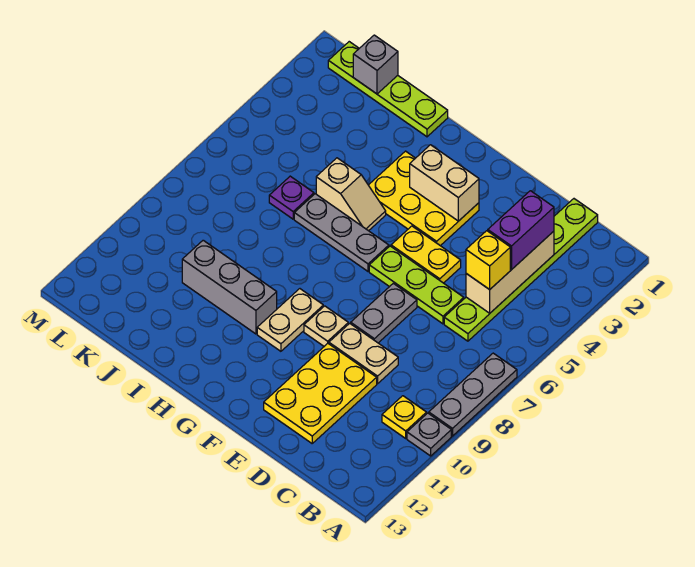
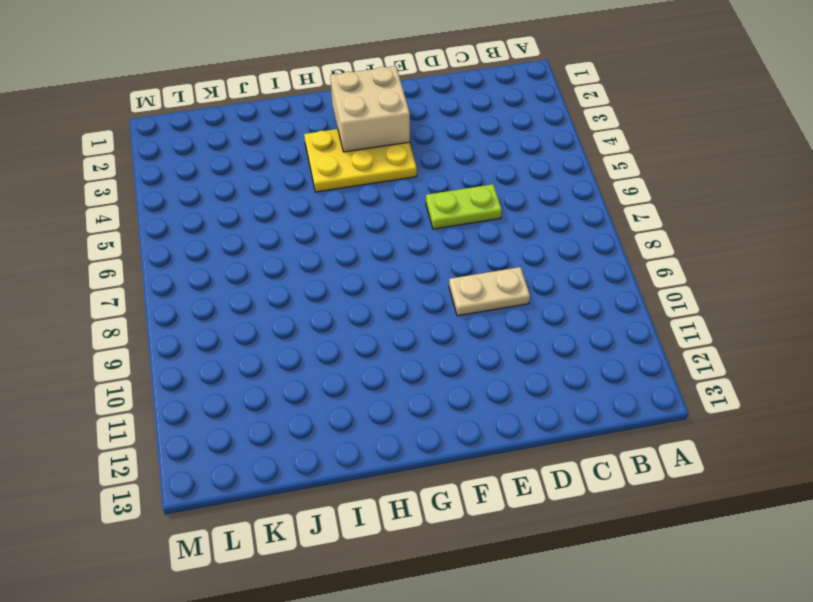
lime 1x2 plate [426,184,502,229] -> lime 1x3 plate [369,246,464,324]
tan 2x2 brick [330,66,410,152] -> tan 1x2 brick [410,145,479,221]
none -> grey 1x3 plate [429,353,517,436]
none -> grey 1x1 plate [407,413,451,456]
none -> yellow 1x1 plate [382,396,427,438]

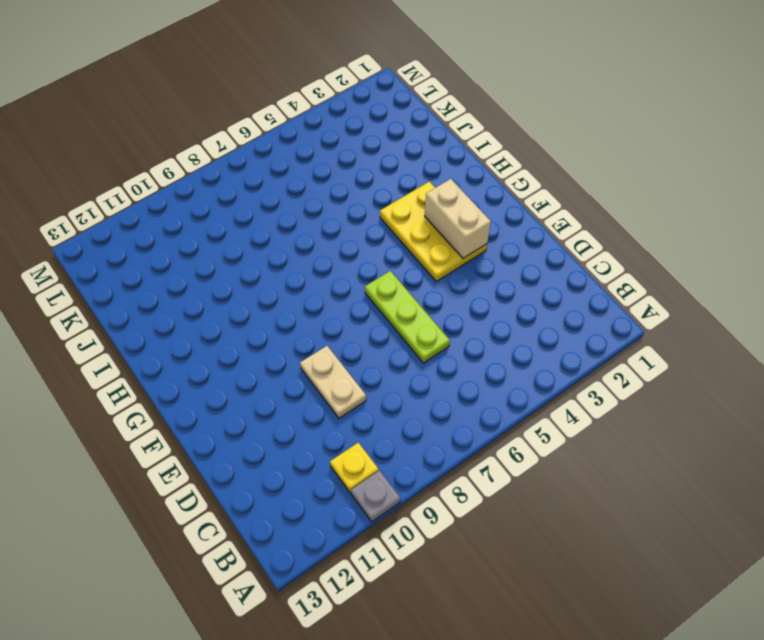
none -> grey 1x3 plate [429,353,517,436]
none -> lime 1x6 plate [444,199,598,341]
none -> yellow 2x3 plate [264,344,377,443]

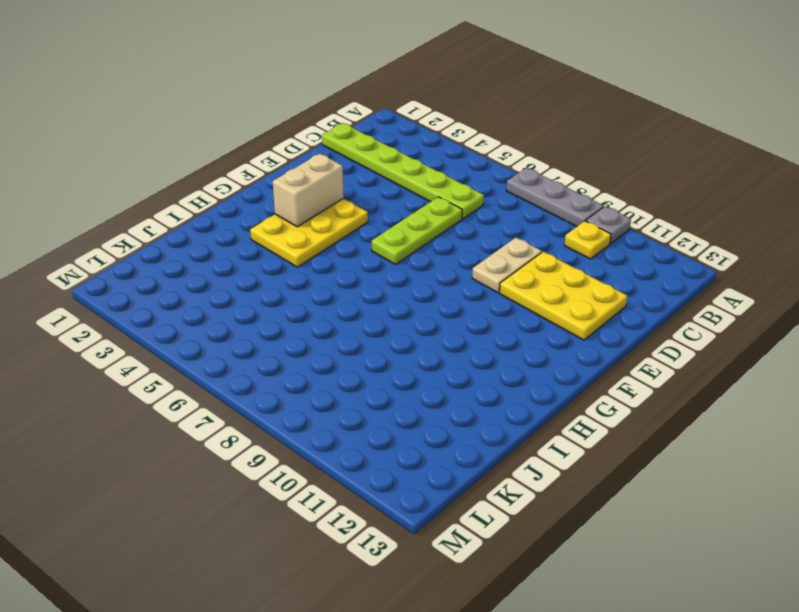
none -> yellow 1x2 plate [391,226,461,283]
none -> grey 1x2 plate [351,283,417,343]
none -> tan 1x1 plate [304,306,348,346]

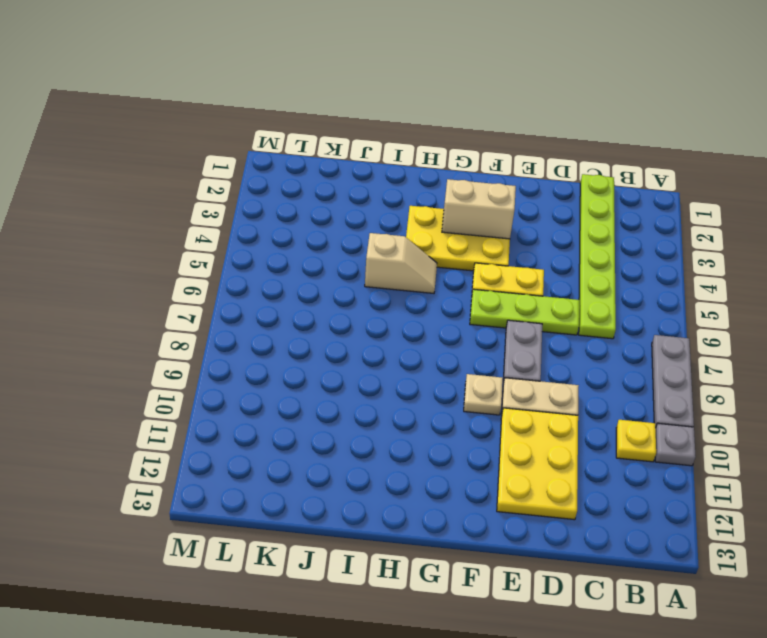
none -> grey 1x3 plate [294,194,389,271]
none -> tan 1x2 plate [257,289,323,351]
none -> grey 1x3 brick [182,240,277,334]

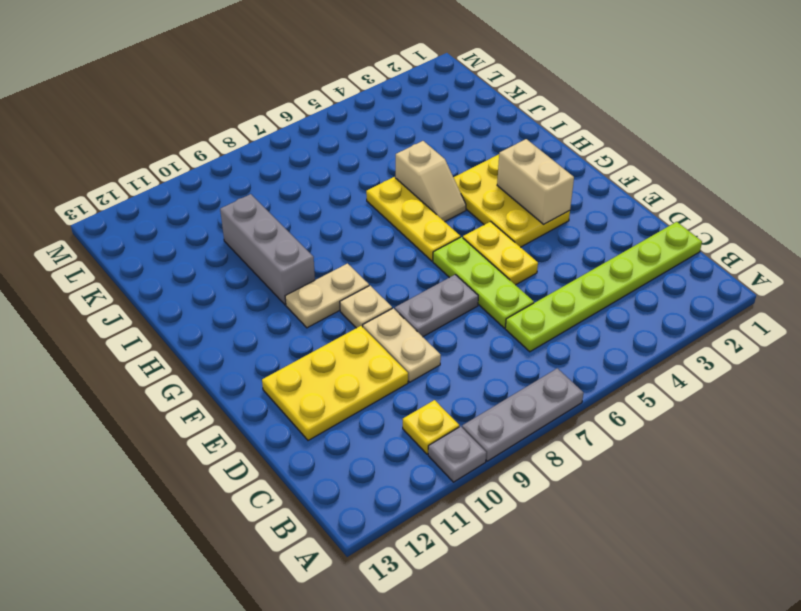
yellow 1x3 plate [366,177,460,261] -> grey 1x3 plate [294,194,389,271]
none -> lime 1x4 plate [328,42,448,137]
none -> purple 1x1 plate [269,176,314,219]
none -> tan 1x3 brick [466,231,554,313]

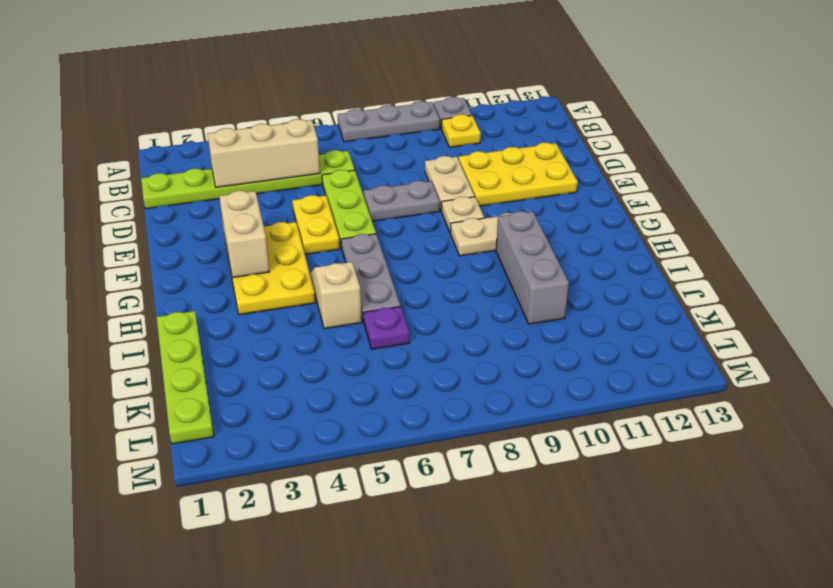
none -> grey 1x1 brick [353,35,398,94]
none -> purple 1x2 brick [488,191,554,269]
none -> yellow 1x1 brick [466,231,510,290]

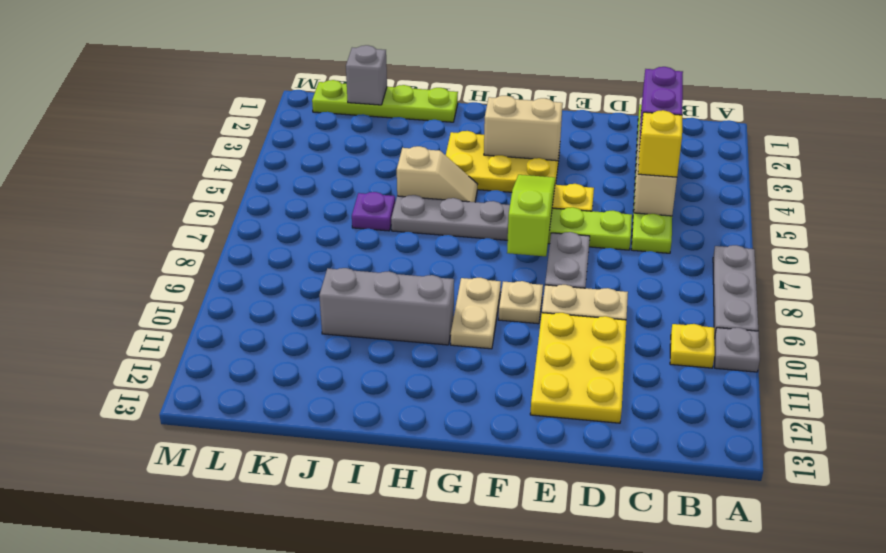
lime 1x3 slope [507,175,555,256] -> none

